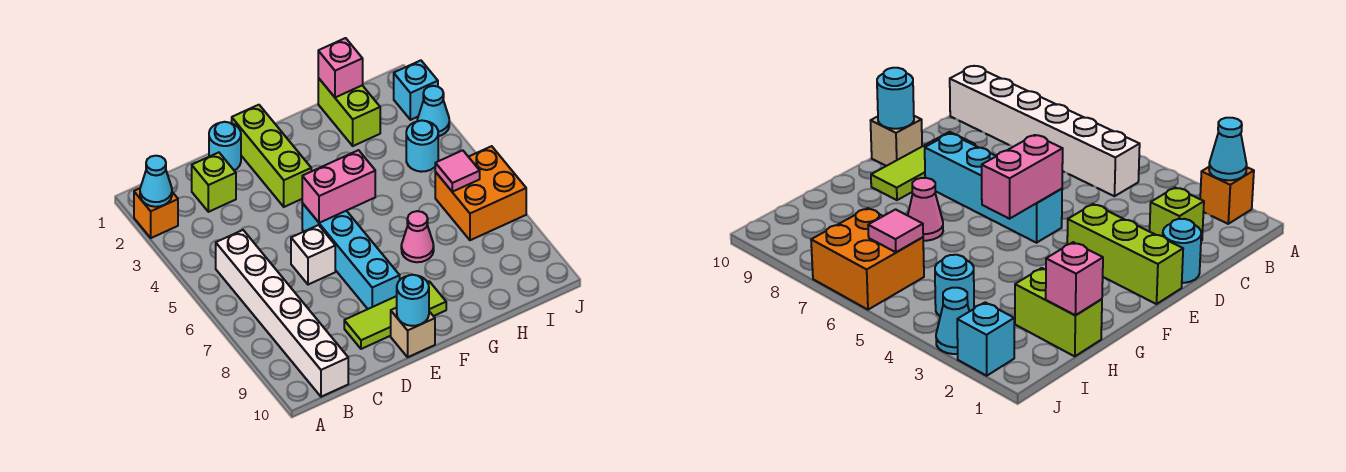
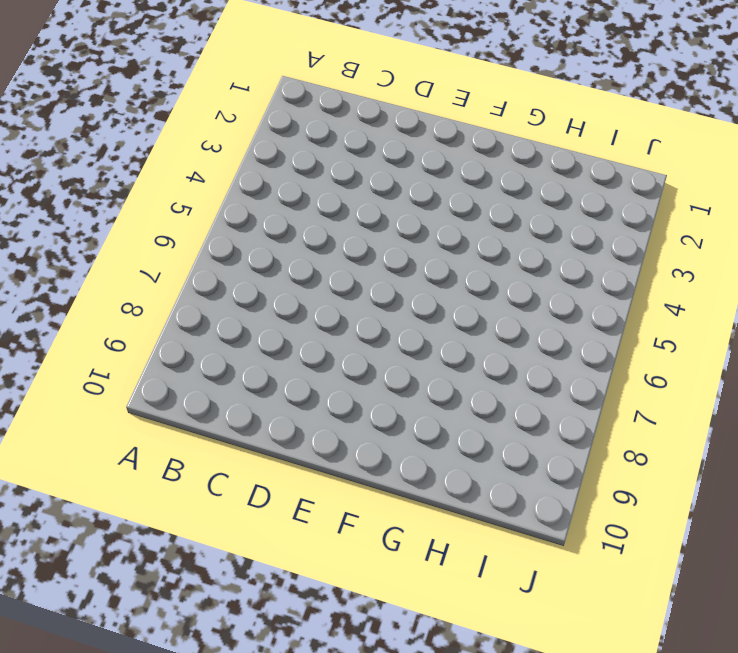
none -> orange 1x1 brick [134,188,178,238]
none -> white 1x6 brick [216,230,348,397]
none -> lime 1x1 brick [192,152,236,212]

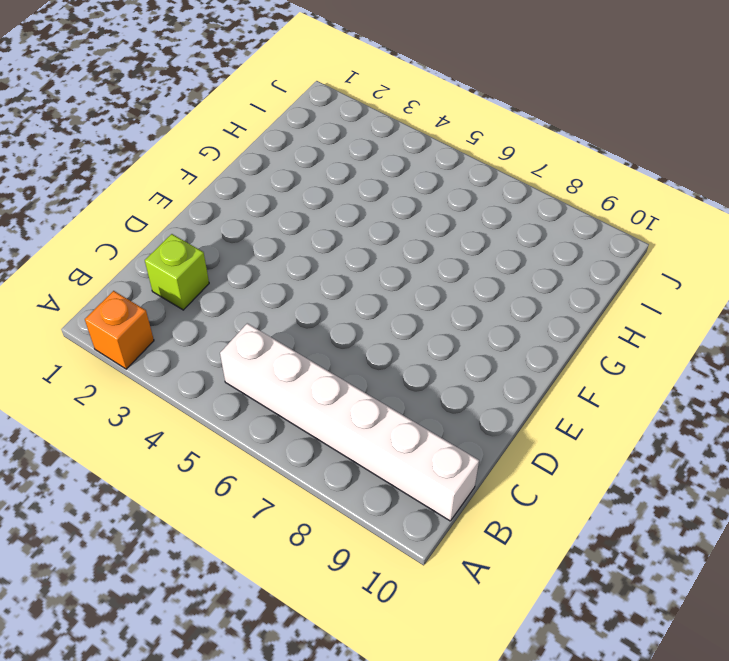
none -> cyan 1x1 round brick [209,122,241,170]
none -> white 1x1 brick [291,225,335,285]
none -> lime 1x3 tile [344,281,446,349]

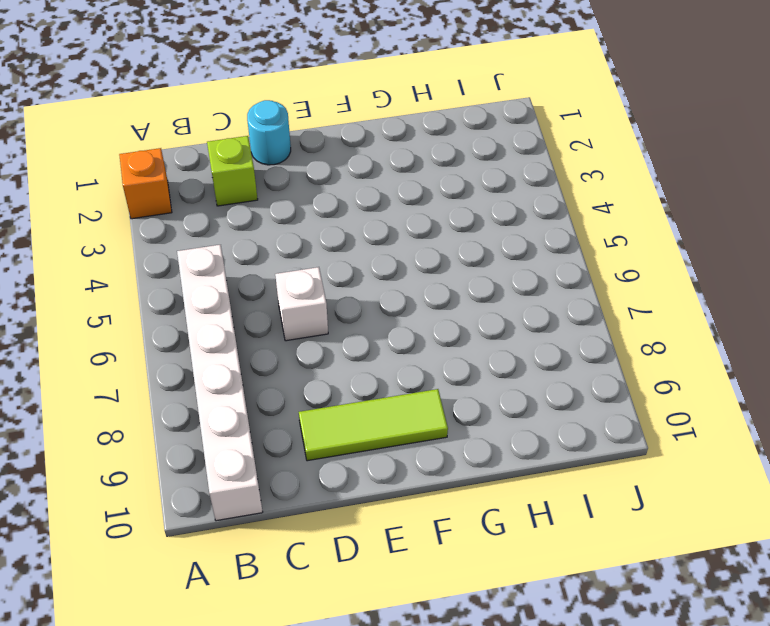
none -> lime 1x3 brick [232,105,311,207]
none -> cyan 1x4 brick [302,203,400,309]
none -> tan 1x1 brick [391,308,435,357]

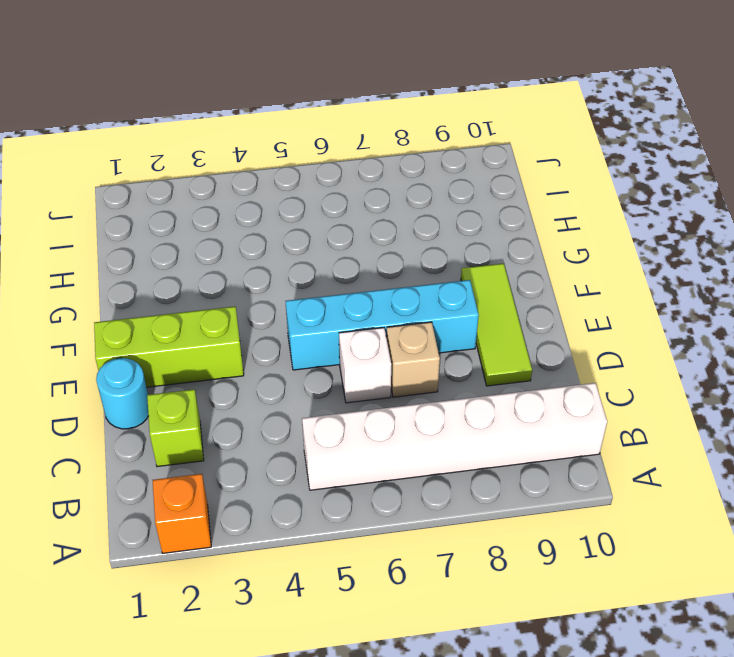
tan 1x1 brick [386,322,440,397] -> tan 1x1 brick moved to [391,308,435,357]
none -> pink 1x1 cone [401,211,434,262]
none -> lime 1x2 brick [318,78,380,146]
none -> cyan 1x1 round brick [406,121,438,172]

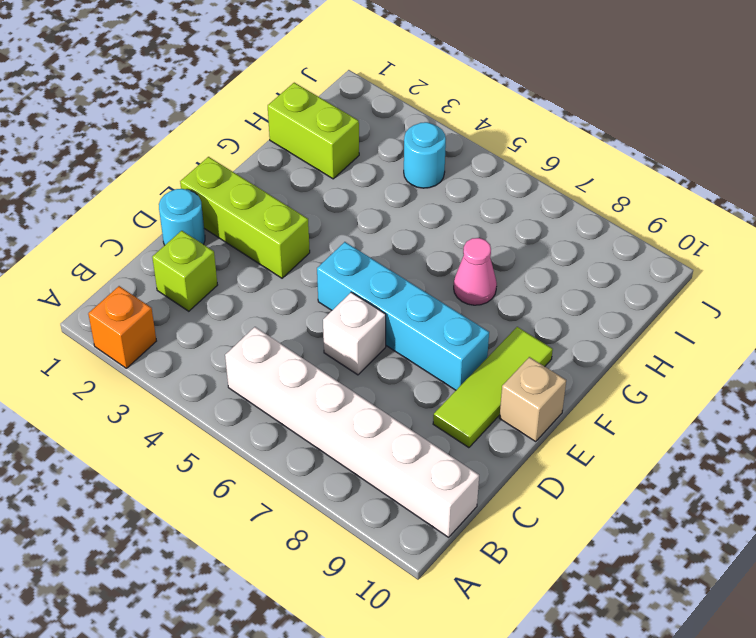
none -> orange 2x2 brick [435,146,526,240]
none -> cyan 1x1 brick [394,60,438,120]
none -> cyan 1x1 cone [417,86,449,136]

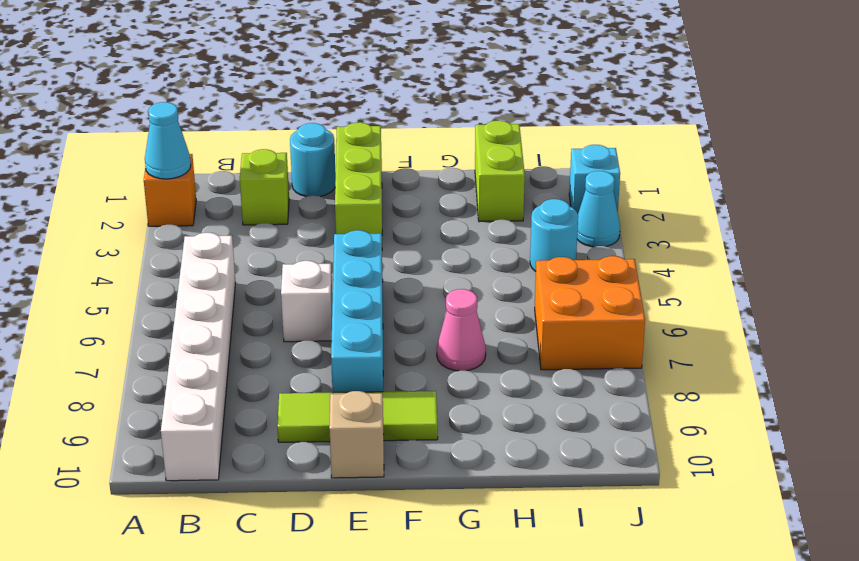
none -> pink 1x2 brick [302,150,375,223]
none -> cyan 1x1 round brick [397,275,429,326]
none -> pink 1x1 brick [318,38,363,98]

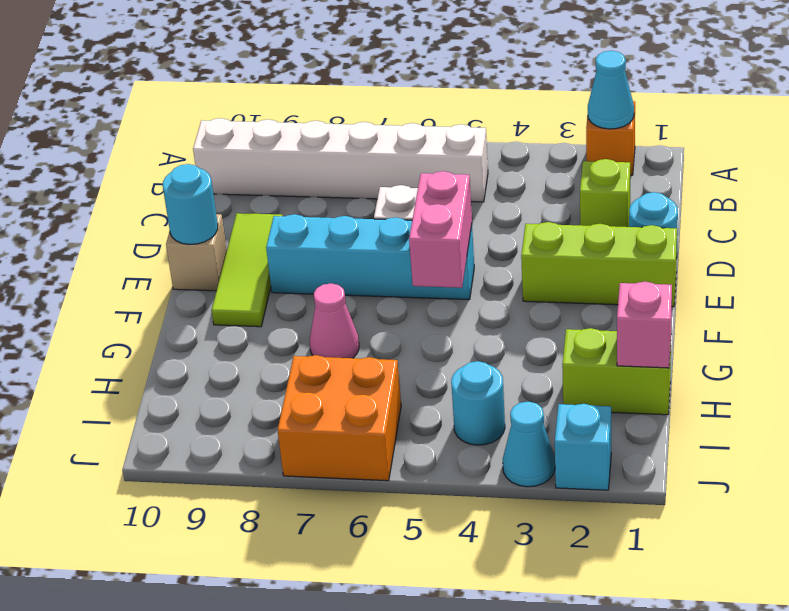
none -> pink 1x1 tile [435,150,480,192]

